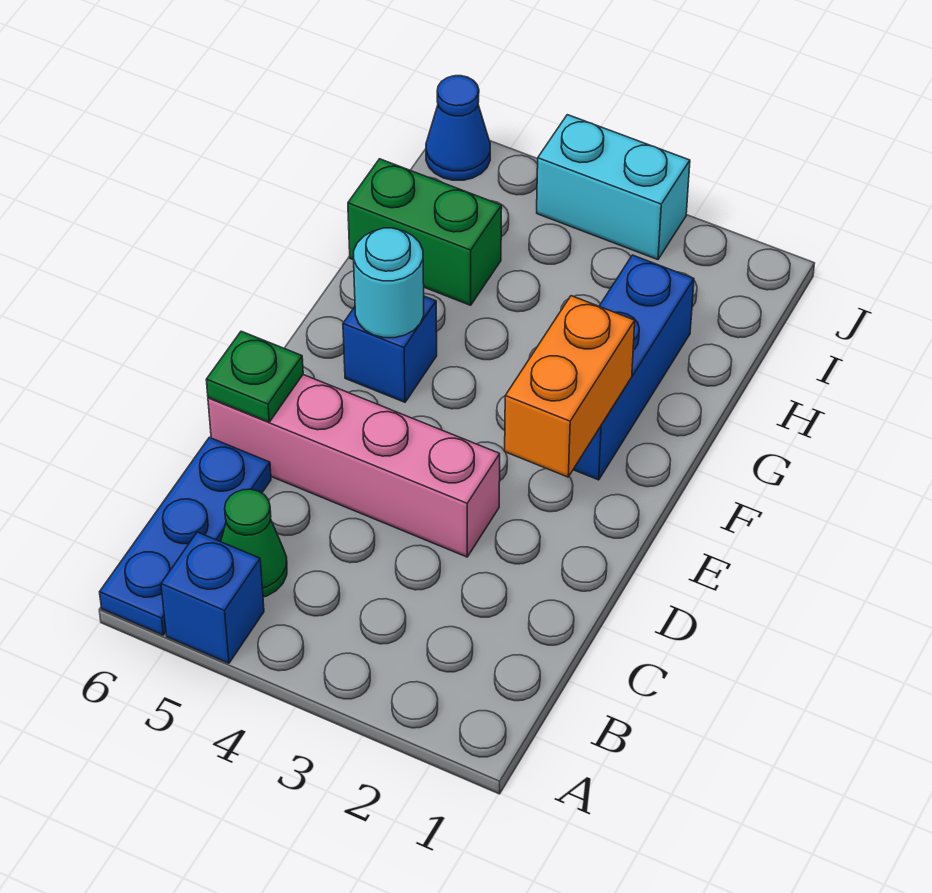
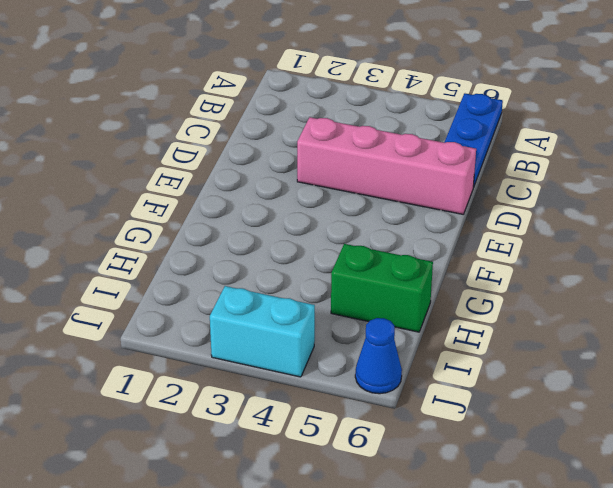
none -> blue 1x1 brick [161,532,264,663]
none -> green 1x1 cone [221,489,287,597]
none -> blue 1x3 brick [573,255,694,480]

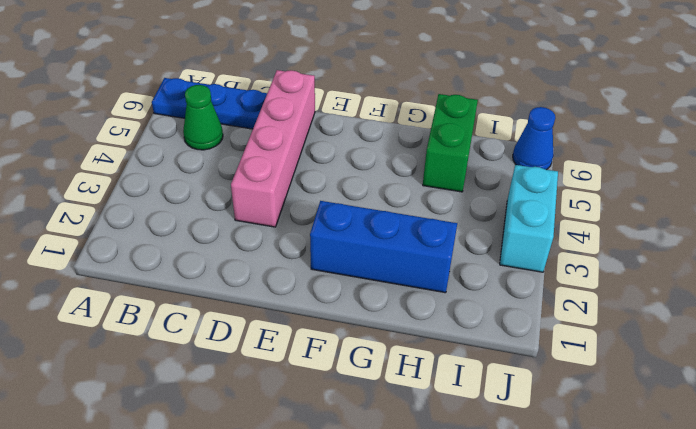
none -> blue 1x1 brick [161,532,264,663]
none -> blue 1x1 brick [343,296,437,402]
none -> green 1x1 plate [206,331,303,422]

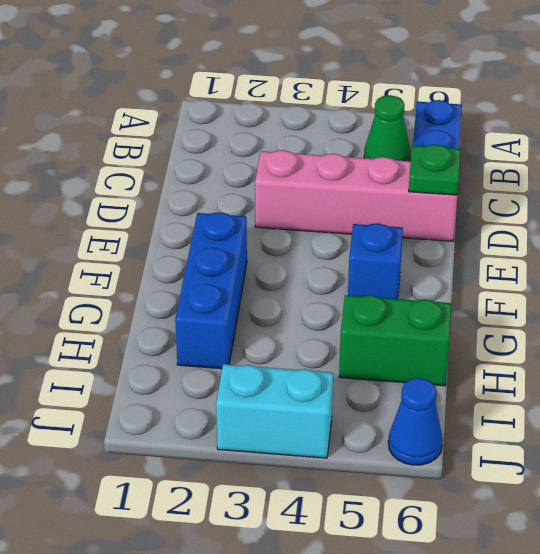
none -> blue 1x1 brick [161,532,264,663]
none -> orange 1x2 brick [505,296,635,477]
none -> cyan 1x1 round brick [354,228,424,338]

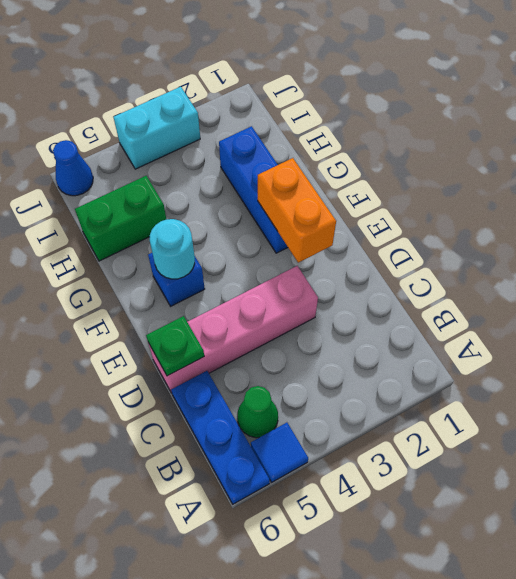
blue 1x1 tile [251,423,308,483] -> blue 1x1 brick [161,532,264,663]

